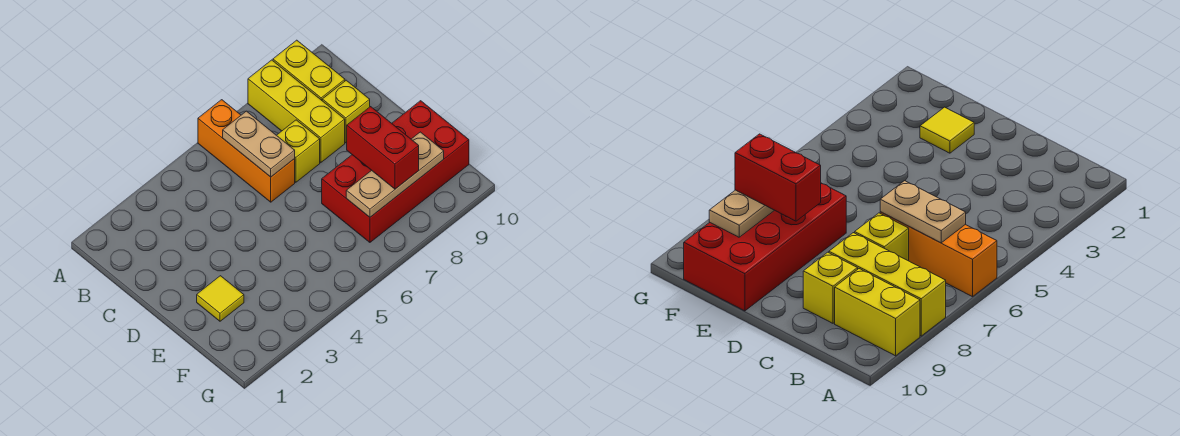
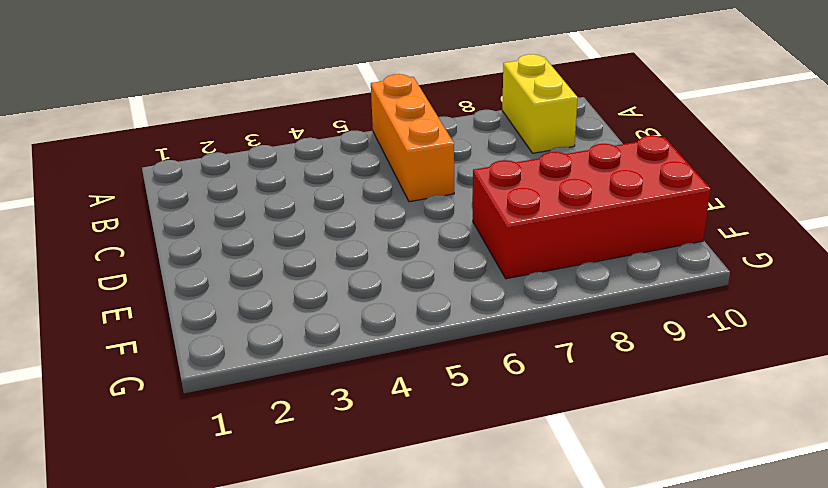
none -> yellow 1x3 brick [248,60,345,163]
none -> yellow 1x1 brick [277,120,320,182]

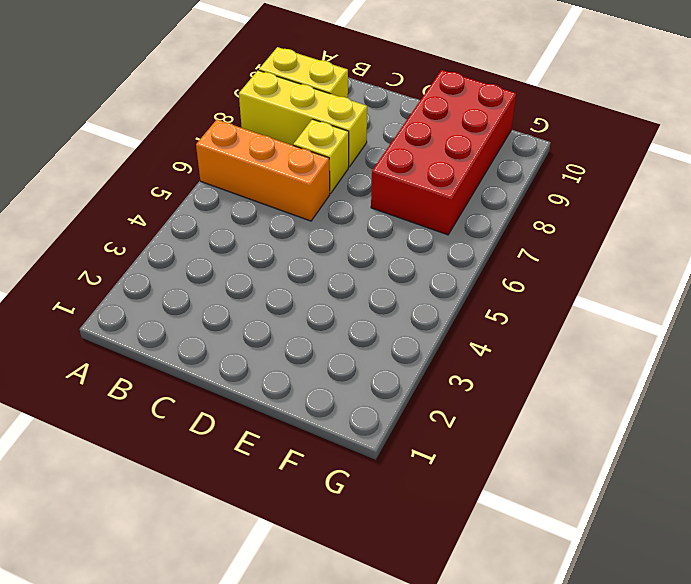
none -> yellow 1x1 brick [322,80,370,143]
none -> yellow 1x1 tile [197,276,244,321]

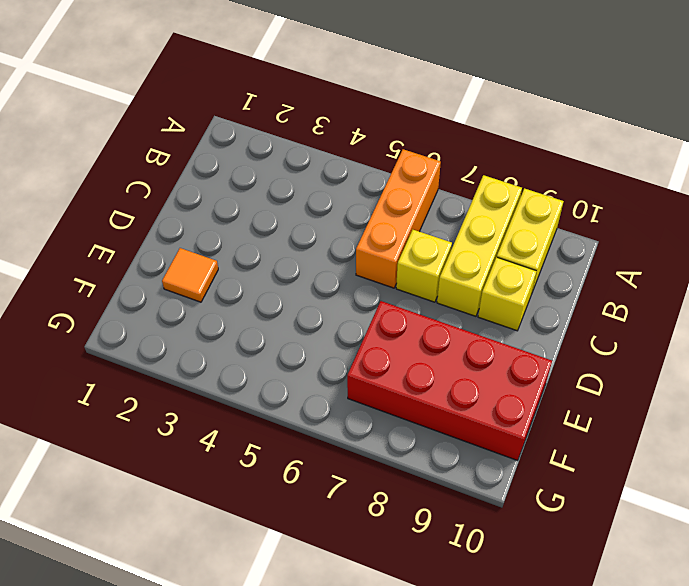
orange 1x1 tile [162,248,218,302] -> yellow 1x1 tile [197,276,244,321]
none -> tan 1x2 plate [223,111,295,177]
none -> tan 1x3 plate [346,132,444,217]

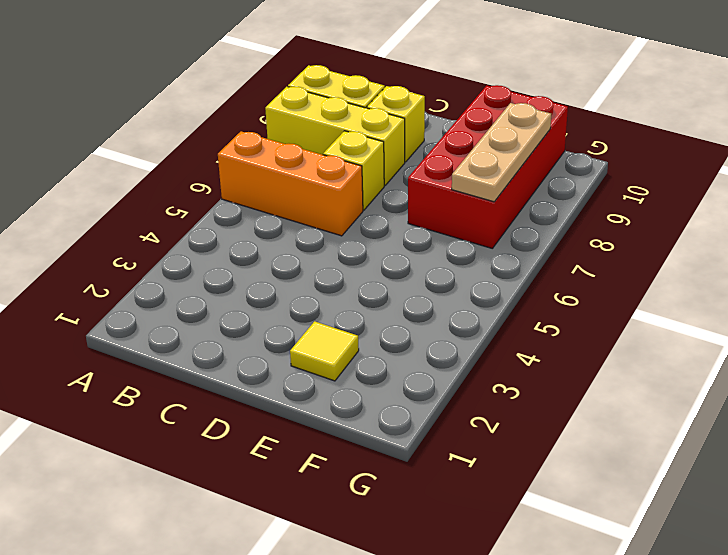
none -> tan 1x2 plate [223,111,295,177]
none -> red 1x2 brick [347,107,419,189]

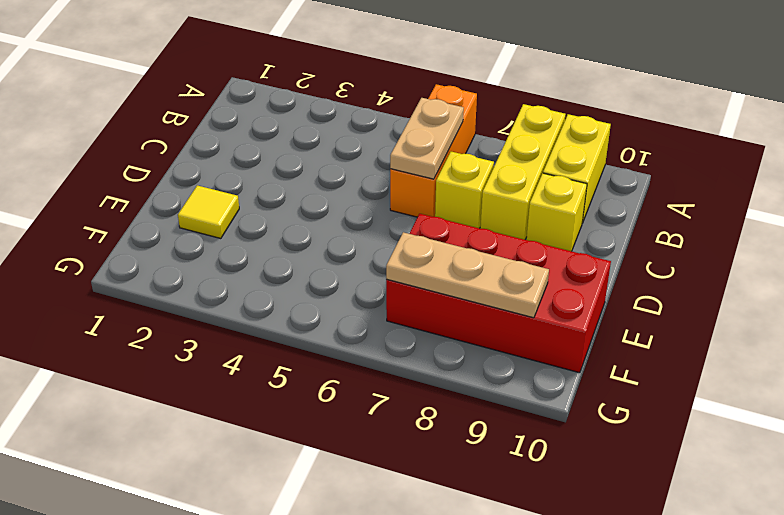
none -> red 1x2 brick [347,107,419,189]

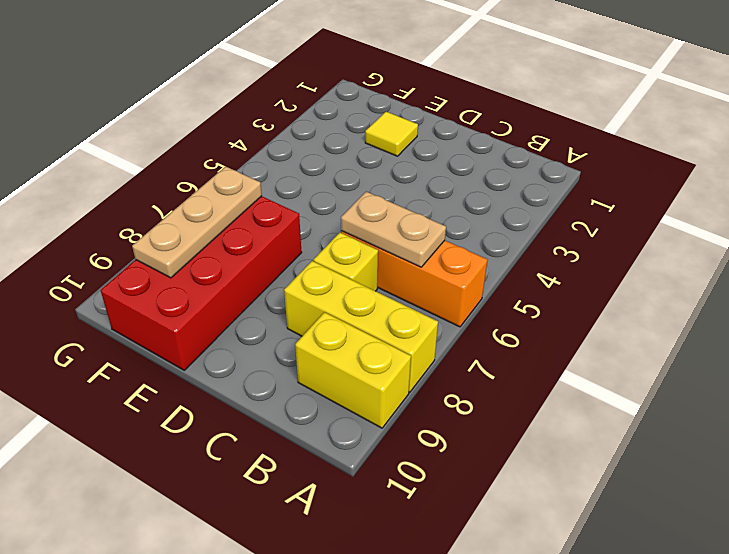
none -> yellow 1x1 brick [322,80,370,143]
none -> red 1x2 brick [347,107,419,189]

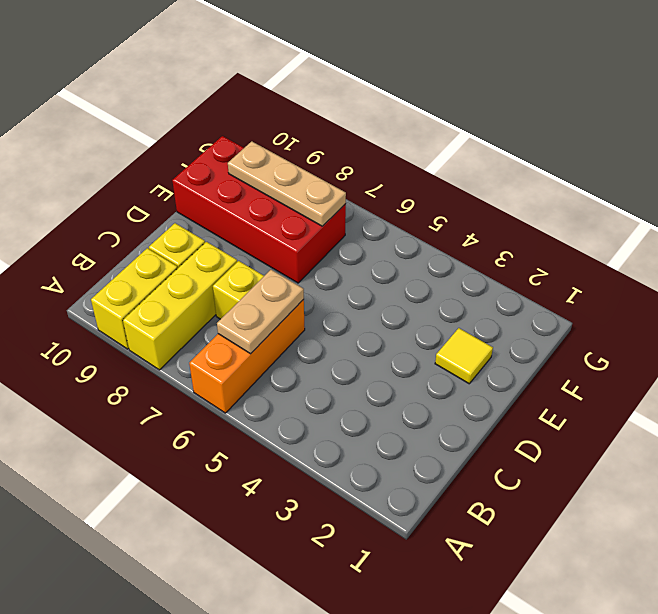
none -> red 1x2 brick [347,107,419,189]

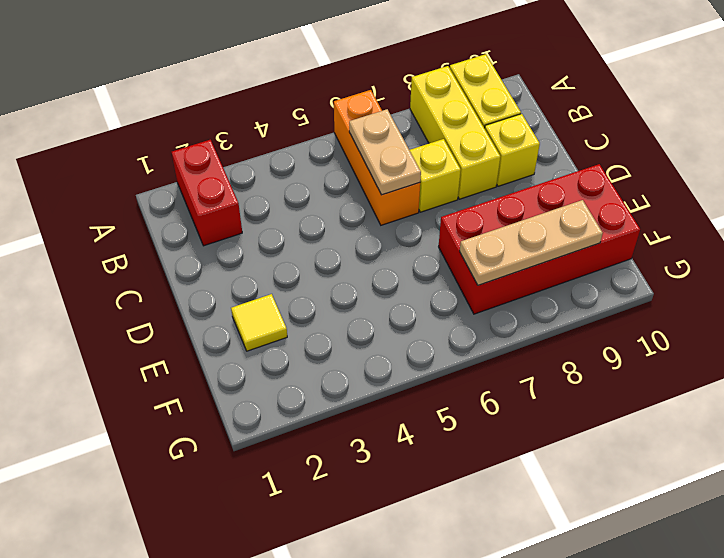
red 1x2 brick [172,140,242,246] -> red 1x2 brick moved to [347,107,419,189]

